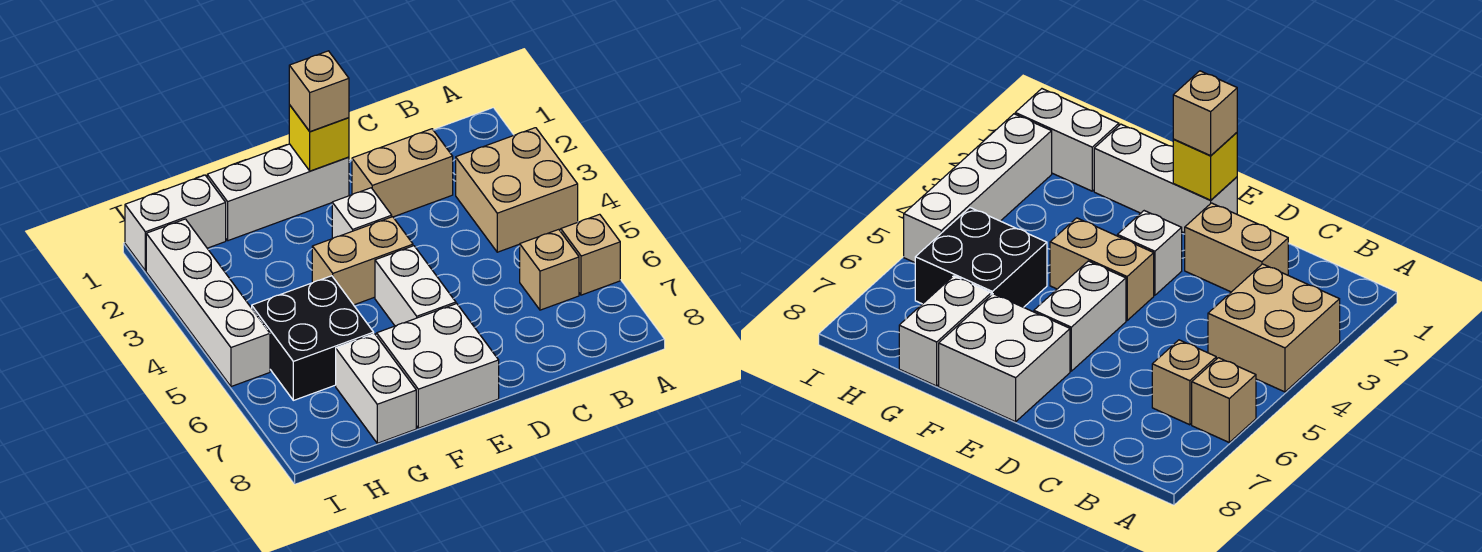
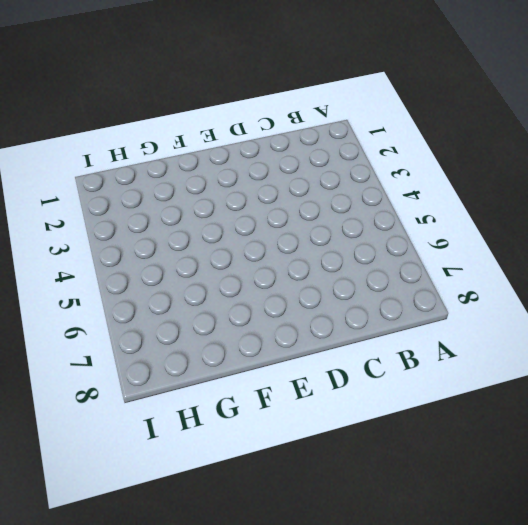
none -> tan 2x2 brick [456,128,578,252]
none -> tan 1x1 brick [561,214,620,295]
none -> tan 1x1 brick [520,229,579,310]

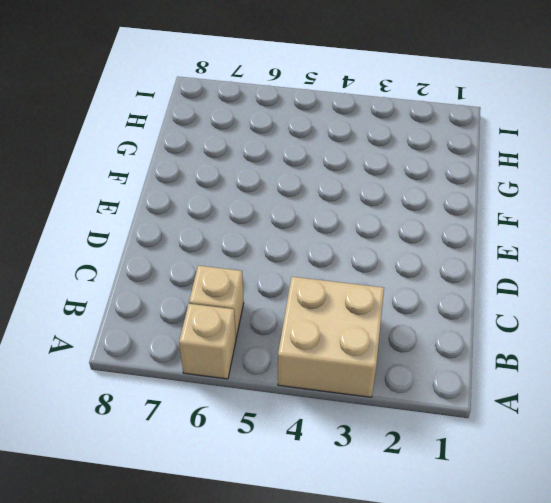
none -> tan 1x2 brick [352,129,453,217]
none -> white 1x3 brick [207,144,349,241]
none -> white 1x1 brick [332,188,392,239]

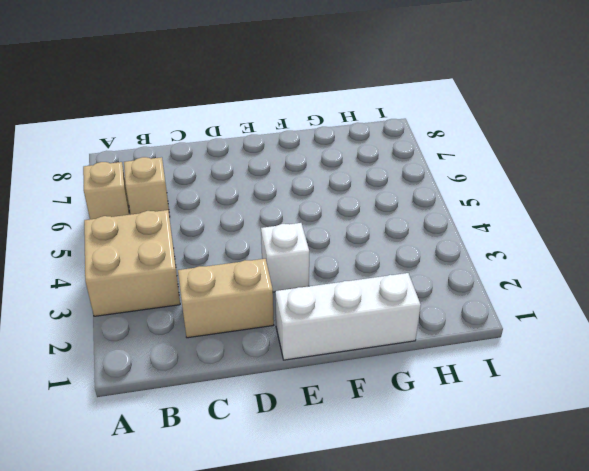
none -> tan 1x2 brick [312,217,413,305]
none -> white 1x2 brick [375,246,456,326]
none -> white 2x2 brick [376,304,499,428]

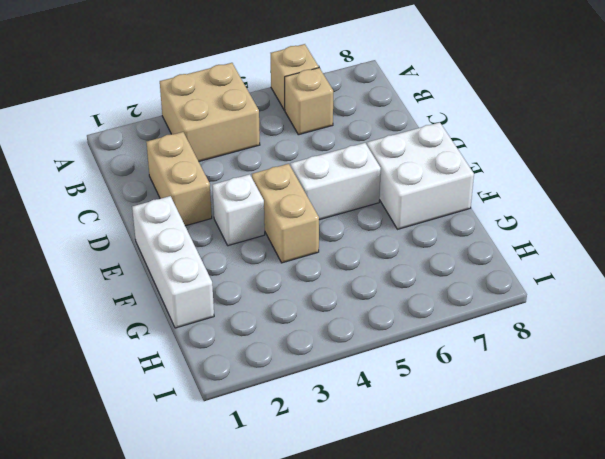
none -> black 2x2 brick [251,276,374,400]
none -> white 1x2 brick [336,334,416,443]
none -> white 1x2 brick [125,175,226,271]

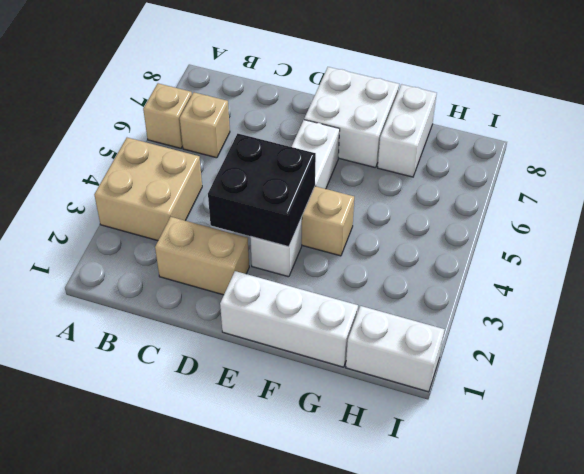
black 2x2 brick [208,134,316,247] -> black 2x2 brick moved to [251,276,374,400]
none -> white 1x4 brick [146,219,270,387]
none -> yellow 1x1 brick [289,105,349,171]
none -> tan 1x1 brick [289,51,349,132]

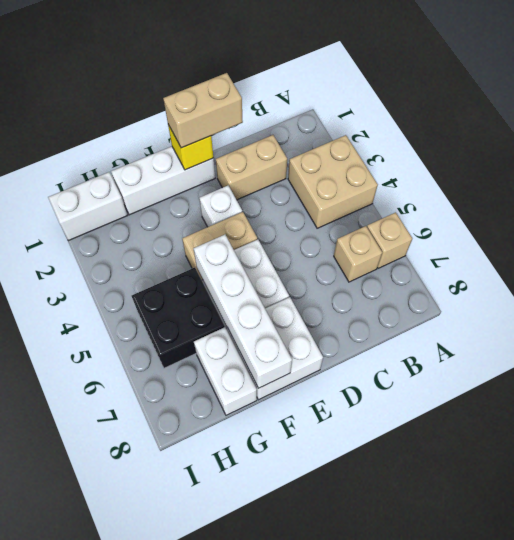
tan 1x2 brick [163,73,243,148] -> tan 1x1 brick [289,51,349,132]
white 1x4 brick [193,235,292,388] -> white 1x4 brick moved to [146,219,270,387]

